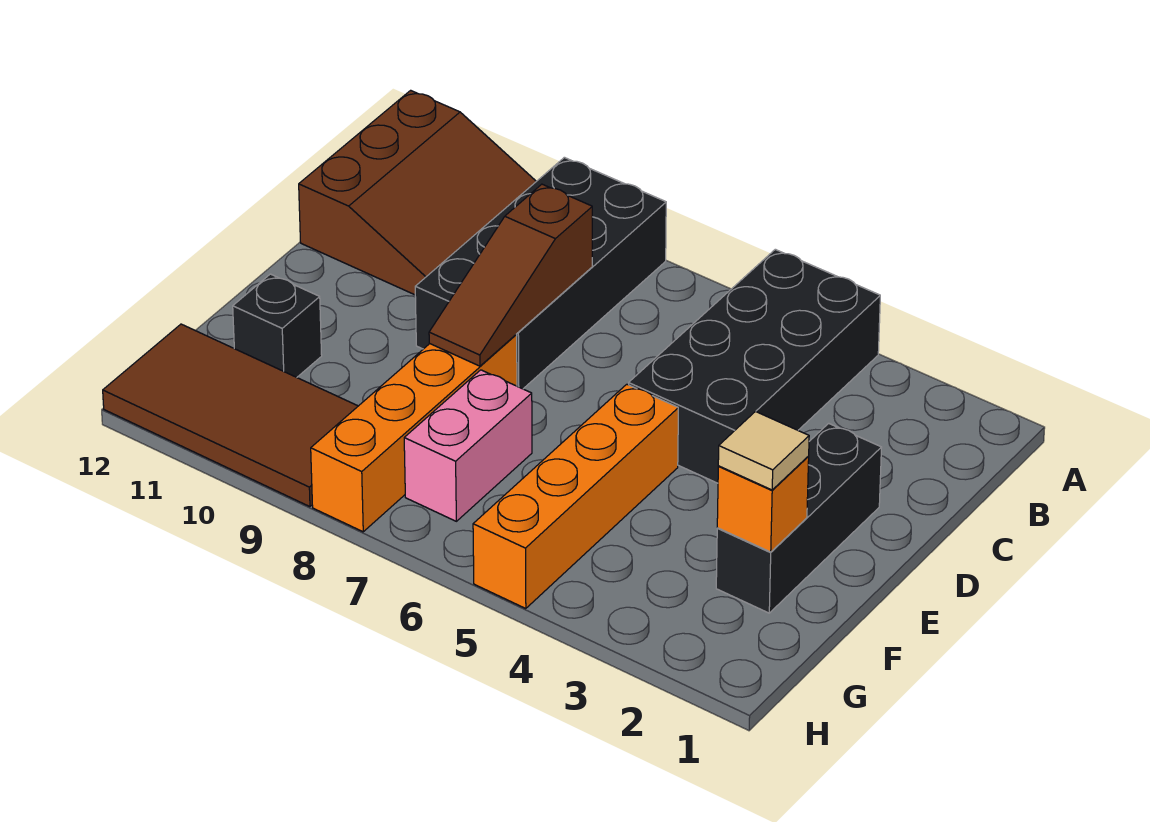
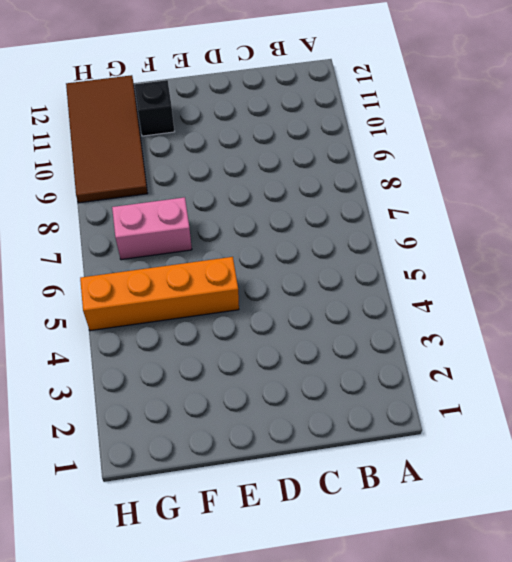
none -> black 2x4 brick [629,249,880,483]
none -> black 2x4 brick [415,157,666,389]
none -> brown 3x3 slope [299,90,536,295]

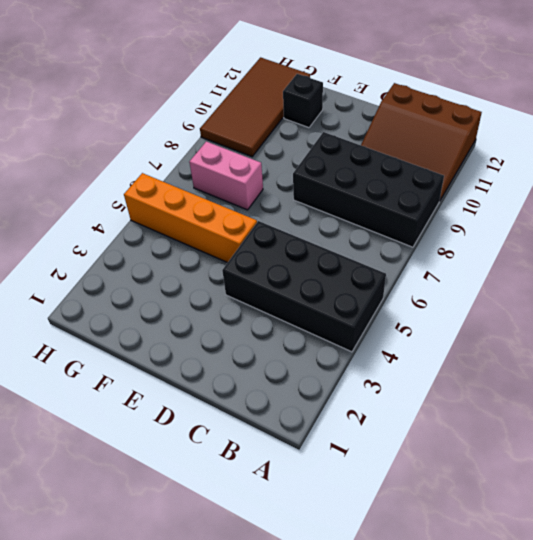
none -> black 1x3 brick [716,423,882,613]
none -> orange 1x4 brick [311,335,517,532]
none -> brown 1x3 slope [429,184,592,366]

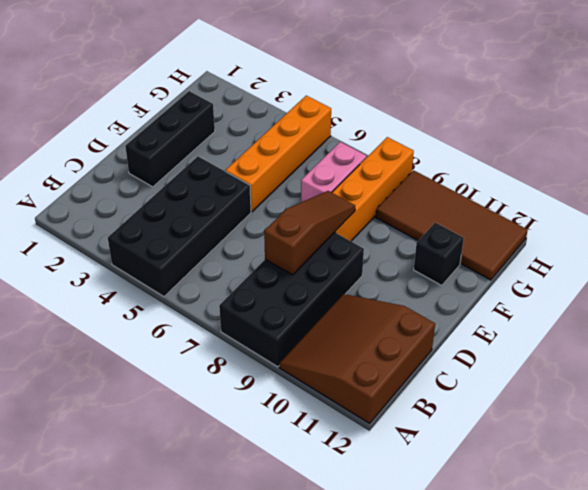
none -> orange 1x1 brick [717,457,809,552]
none -> tan 1x1 tile [718,411,809,490]

